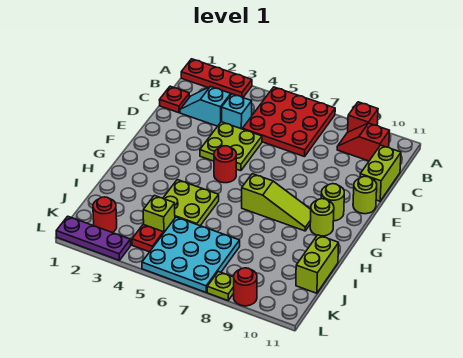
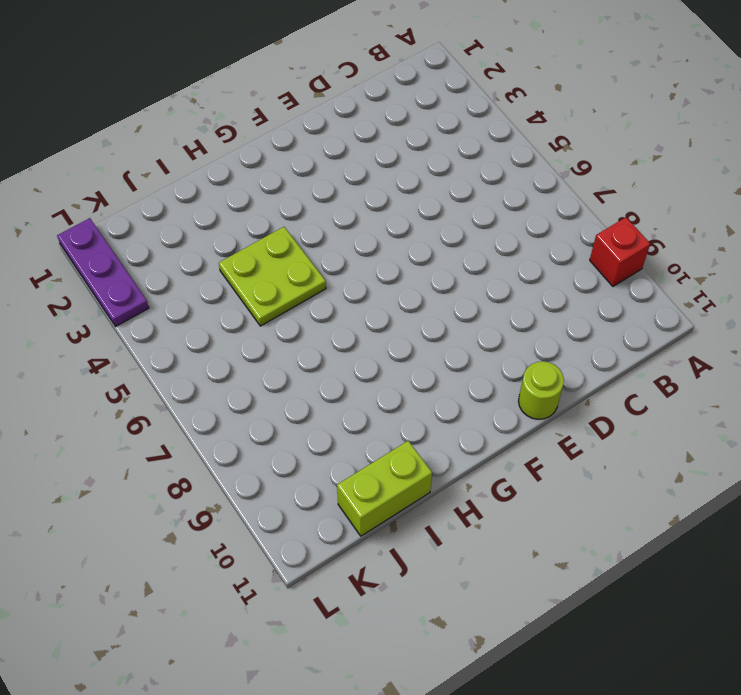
none -> red 1x3 plate [181,59,252,98]
none -> red 3x3 plate [242,87,335,157]
none -> red 1x2 slope [337,123,389,161]

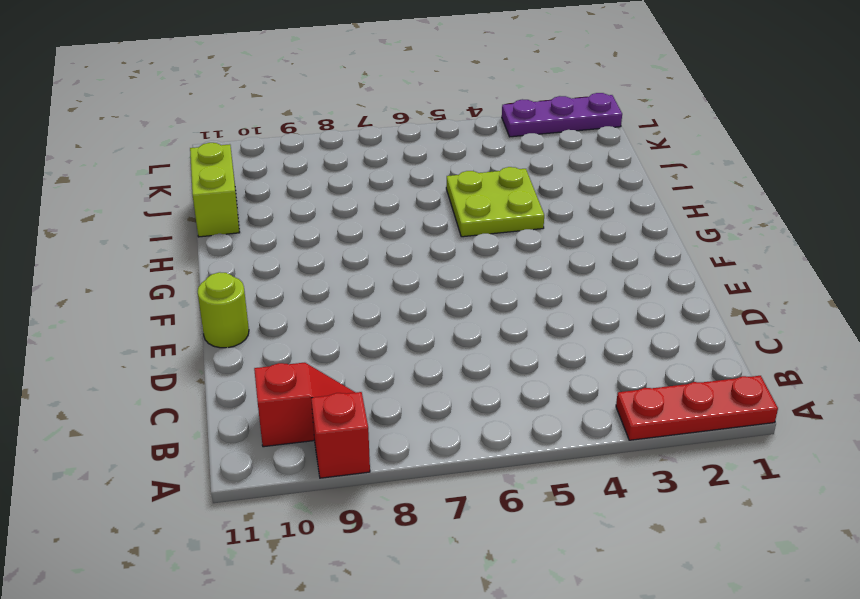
none -> red 3x3 plate [242,87,335,157]
none -> red 1x1 plate [160,86,189,113]
none -> cyan 1x2 slope [180,87,231,126]

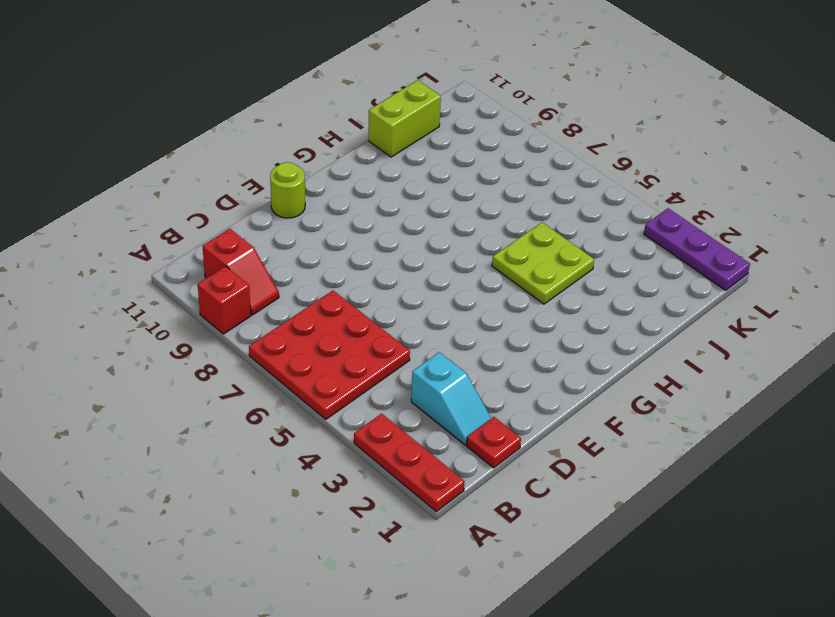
none -> cyan 1x1 brick [222,94,252,129]
none -> lime 1x2 brick [360,145,401,201]
none -> lime 2x2 plate [200,122,262,171]

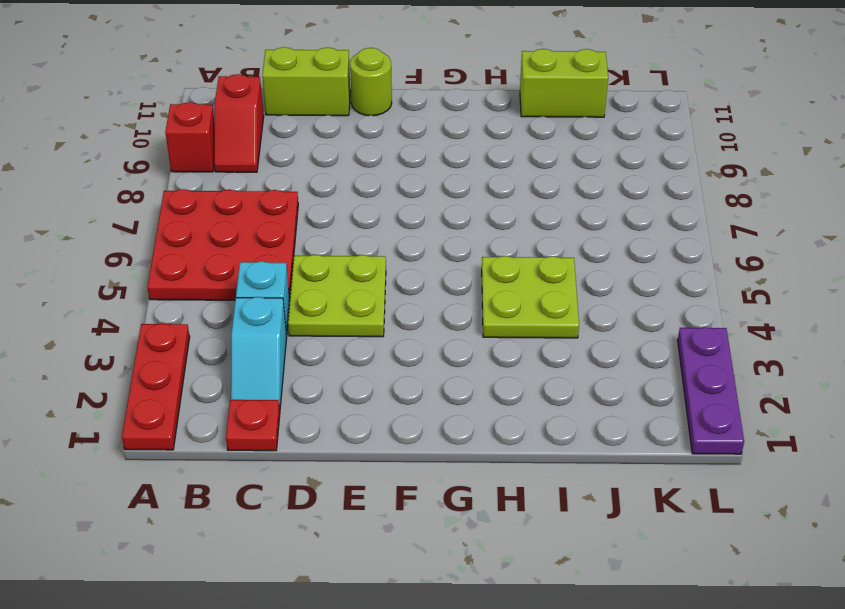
none -> red 1x1 round brick [214,146,236,183]
none -> lime 1x1 round brick [321,184,344,221]
none -> lime 1x3 slope [242,174,311,231]

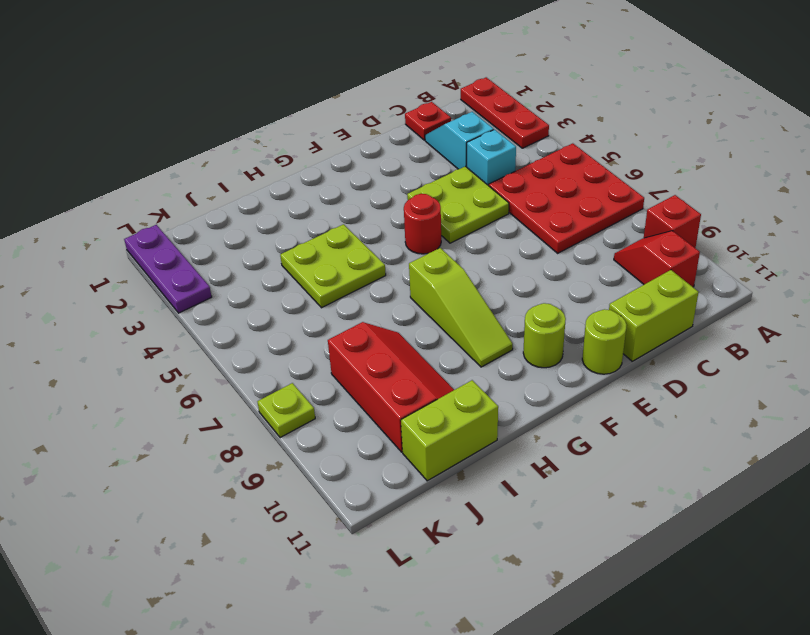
red 2x3 slope [328,322,454,452] -> none
none -> lime 1x1 round brick [310,199,334,236]
none -> lime 1x1 brick [143,195,175,233]
none -> cyan 3x3 plate [142,217,240,292]

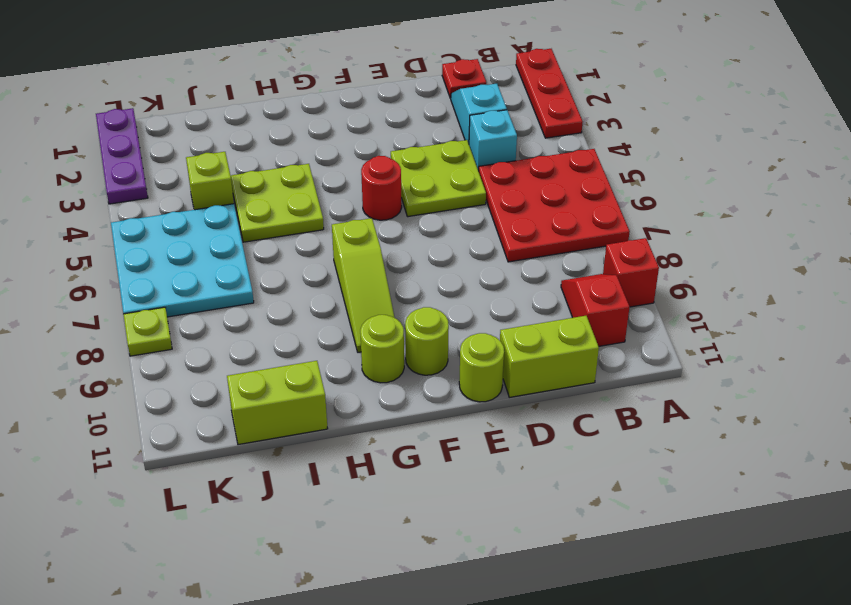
none -> red 1x1 round brick [93,197,117,233]
none -> red 1x1 plate [132,224,163,252]
none -> red 1x1 round brick [234,268,257,306]

